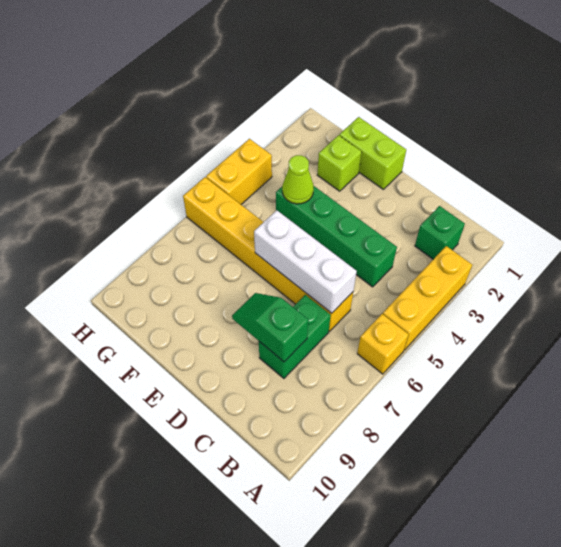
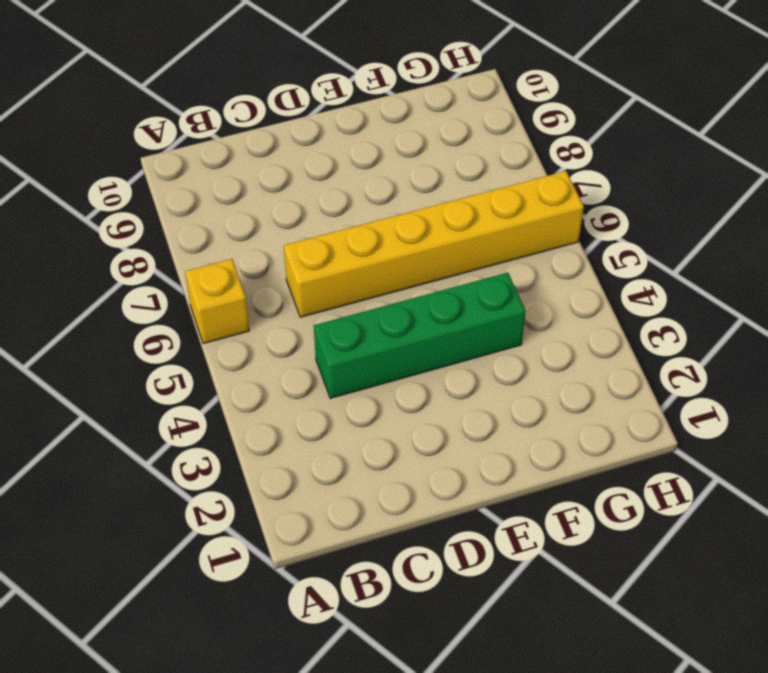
none -> yellow 1x3 brick [383,246,472,350]
none -> green 1x1 brick [415,206,465,259]
none -> green 1x2 brick [259,295,331,378]

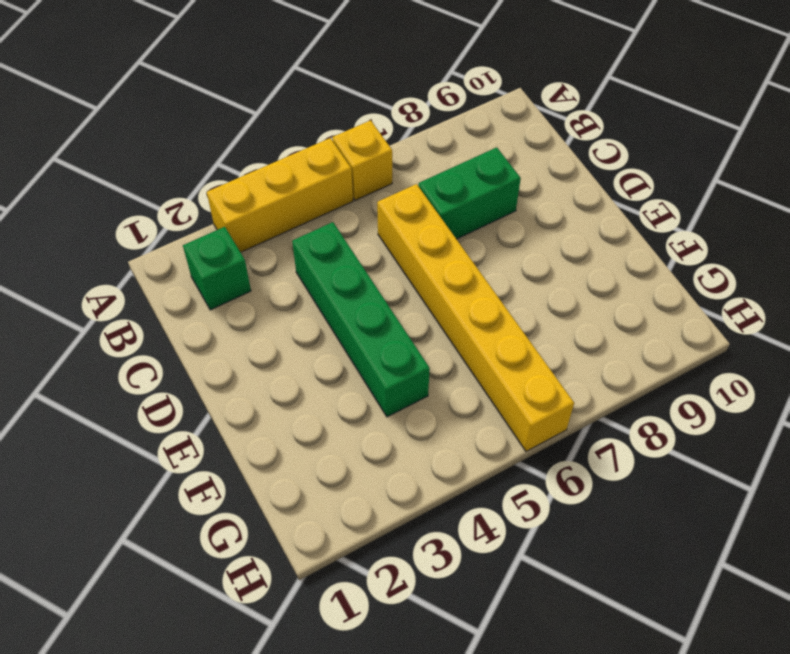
none -> lime 1x2 brick [339,117,406,190]
none -> lime 1x1 brick [317,135,361,191]
none -> yellow 1x2 brick [206,139,272,204]

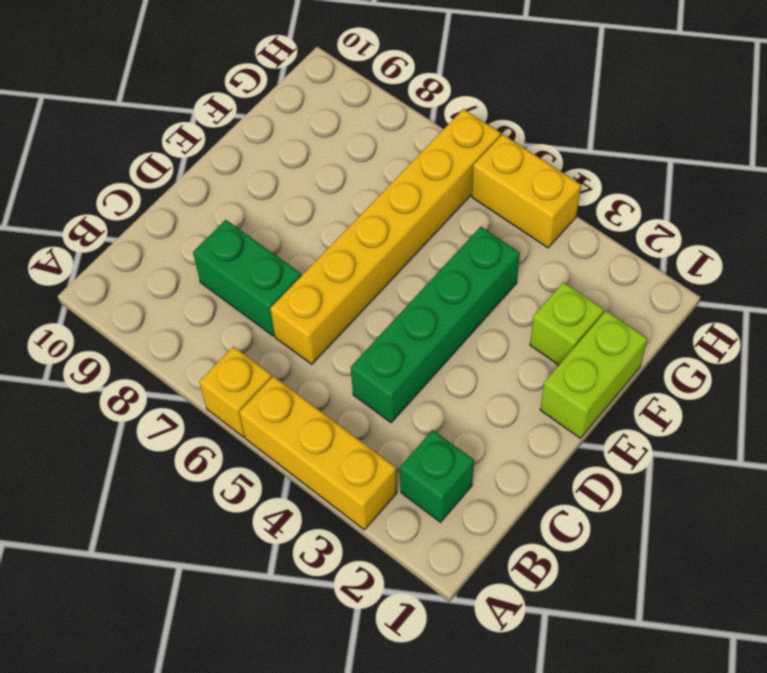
none -> white 1x3 brick [254,210,357,313]
none -> green 1x2 slope [232,293,308,362]
none -> lime 1x1 cone [282,155,314,204]

